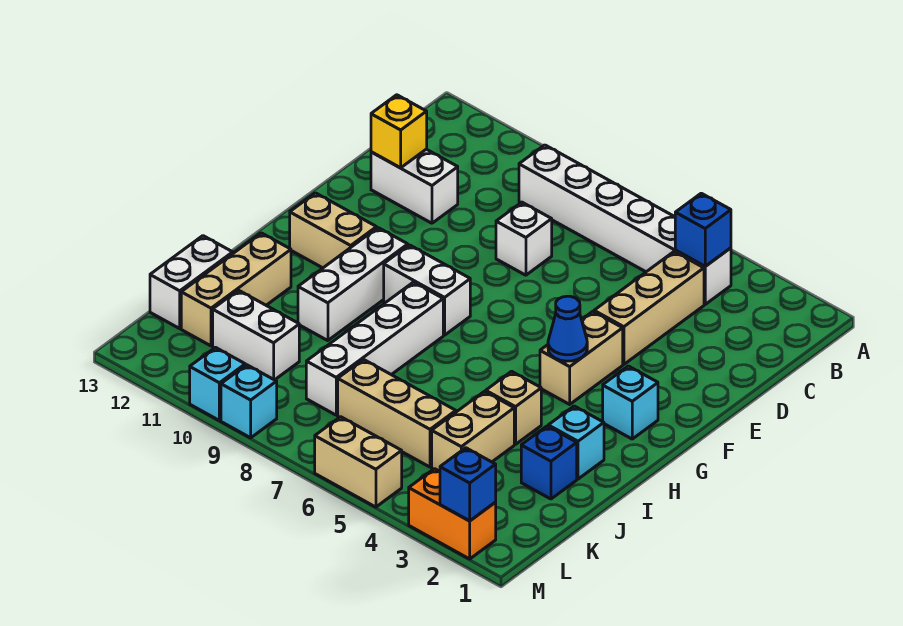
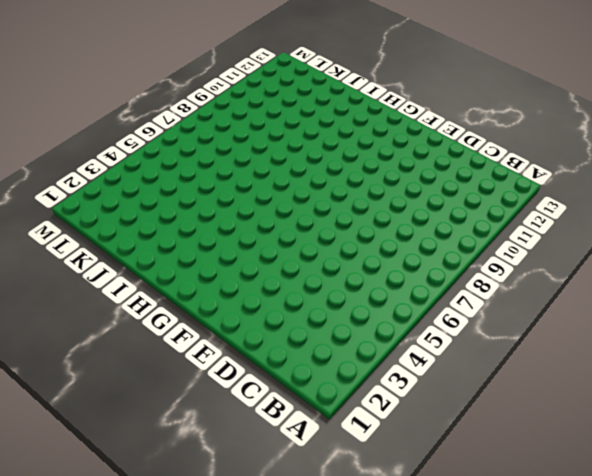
none -> white 1x6 brick [519,145,731,304]
none -> tan 1x3 brick [594,252,704,364]
none -> white 1x1 brick [496,202,552,275]

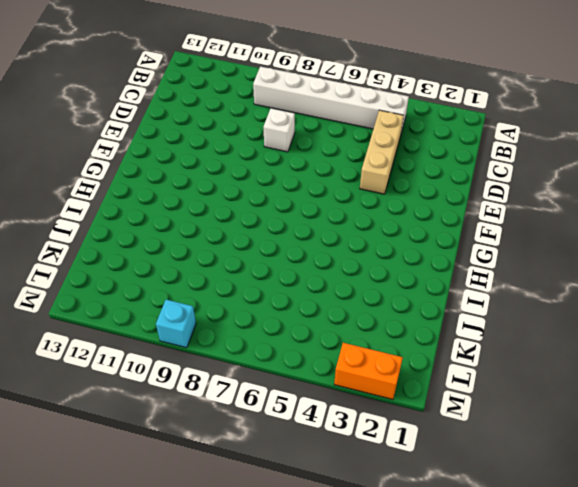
none -> white 1x2 brick [371,149,458,223]
none -> tan 1x2 brick [540,312,623,404]
none -> cyan 1x1 brick [603,366,658,439]

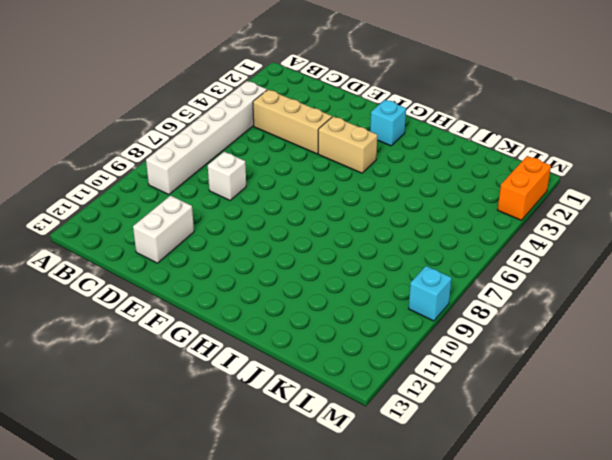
none -> white 1x2 brick [384,245,470,335]
none -> white 1x3 brick [298,228,408,341]
none -> tan 1x2 brick [290,193,377,268]

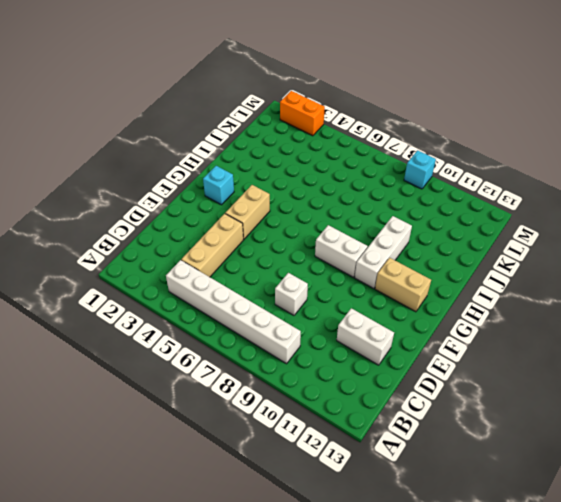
none -> white 1x4 brick [306,282,443,415]
none -> cyan 1x1 brick [548,406,604,479]
none -> tan 1x1 brick [486,371,541,444]

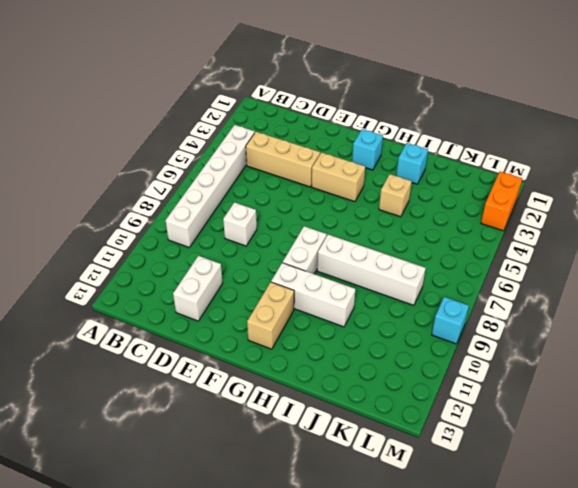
none -> tan 1x3 brick [181,233,291,346]
none -> blue 1x1 brick [521,426,577,499]
none -> tan 1x2 brick [432,391,514,471]

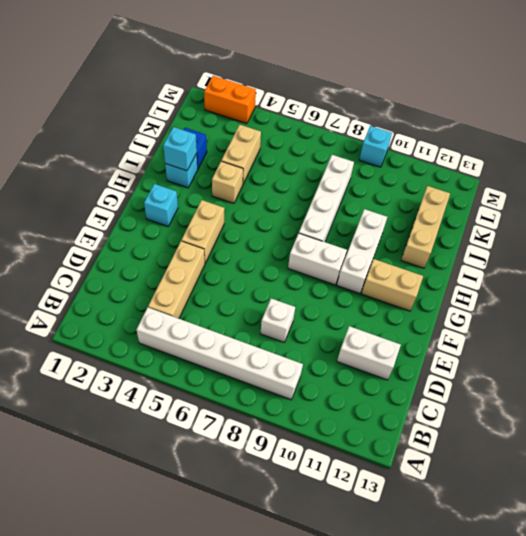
cyan 1x1 brick [163,127,197,171] -> cyan 1x1 brick moved to [190,348,245,420]
none -> white 1x2 brick [150,236,233,328]
none -> tan 1x3 brick [338,360,456,467]
none -> white 1x2 brick [213,290,299,380]

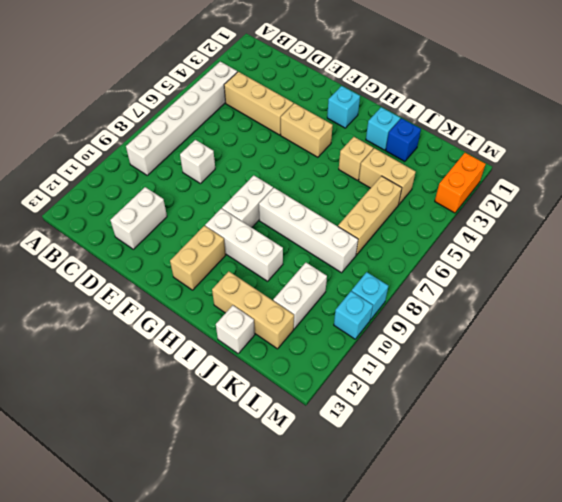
white 1x1 brick [216,305,255,353] -> white 1x2 brick [150,236,233,328]
none -> tan 1x2 brick [315,417,402,507]
none -> blue 1x1 brick [675,193,731,266]
none -> yellow 1x1 brick [371,95,427,168]

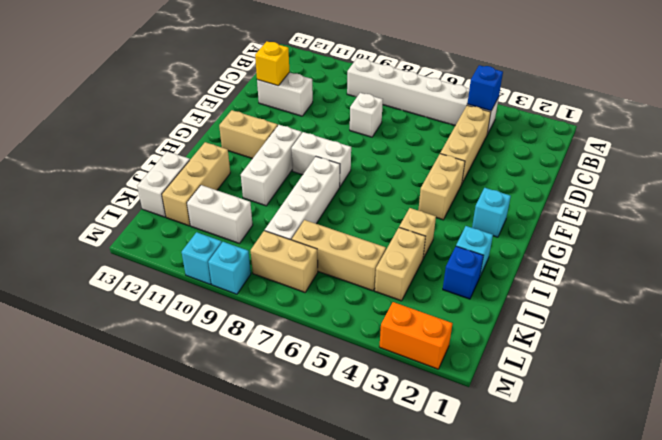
tan 1x2 brick [250,231,318,292] -> tan 1x2 brick moved to [315,417,402,507]
none -> blue 1x1 cone [548,296,587,361]
none -> blue 1x1 brick [440,448,496,521]

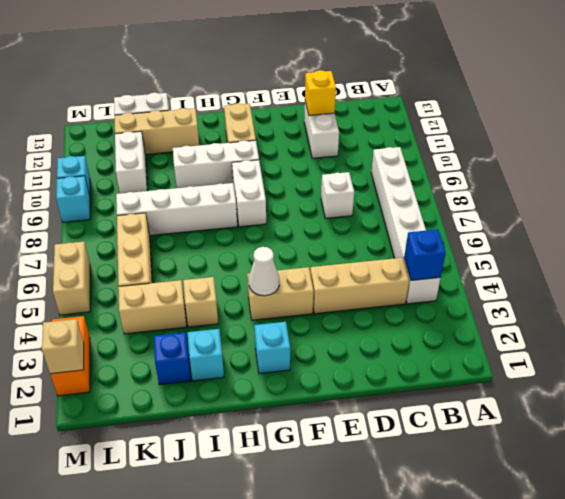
white 1x1 cone [249,247,279,296] -> blue 1x1 cone [548,296,587,361]
tan 1x1 brick [42,319,84,374] -> blue 1x1 brick [440,448,496,521]

